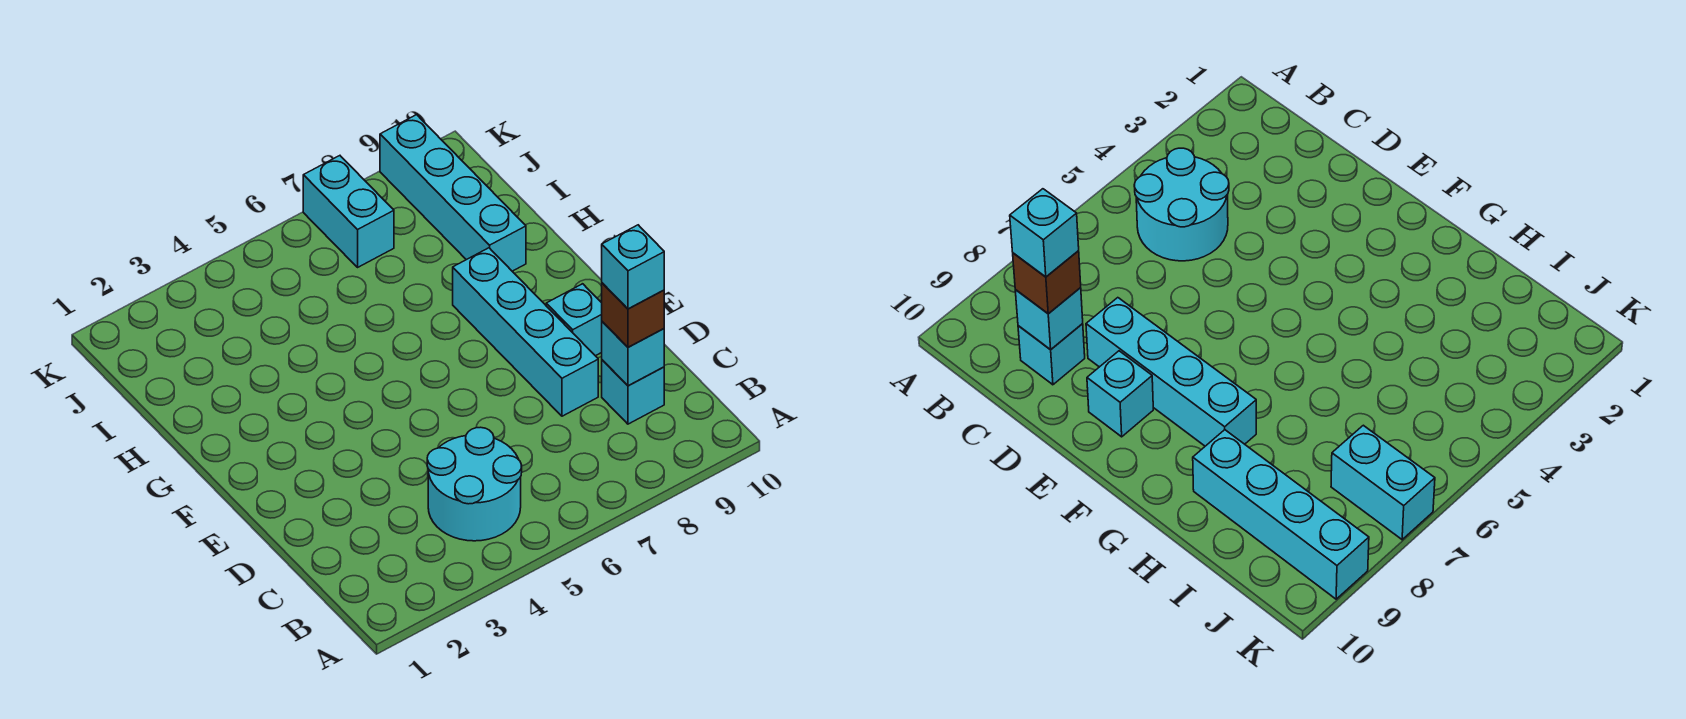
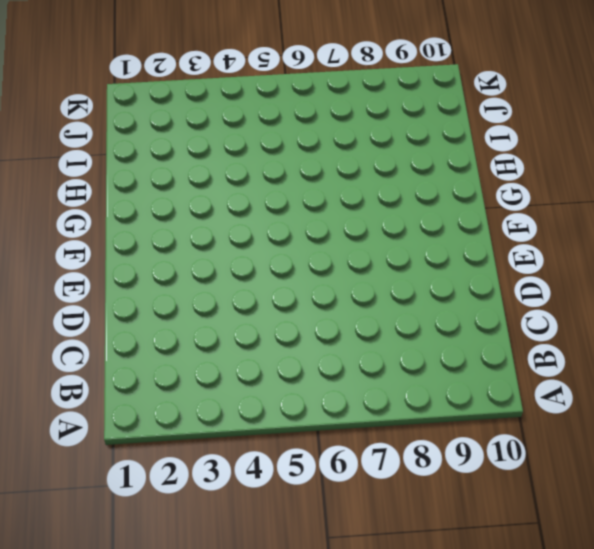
none -> cyan 2x2 round brick [427,427,522,541]
none -> cyan 1x1 brick [602,360,664,424]

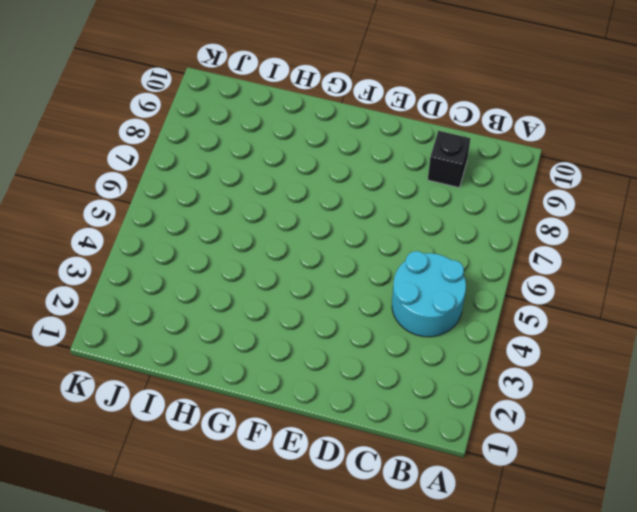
black 1x1 brick [428,131,470,187] -> cyan 1x1 brick [602,360,664,424]
none -> cyan 1x4 brick [453,248,598,416]
none -> cyan 1x1 brick [546,284,602,356]

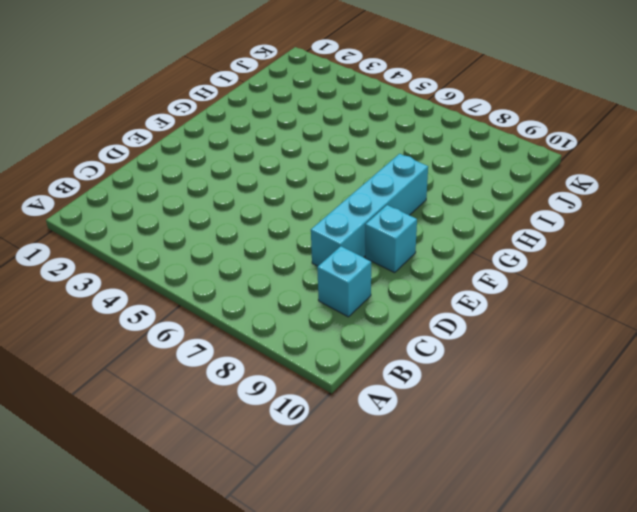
none -> cyan 2x2 round brick [427,427,522,541]
none -> cyan 1x4 brick [380,115,526,271]

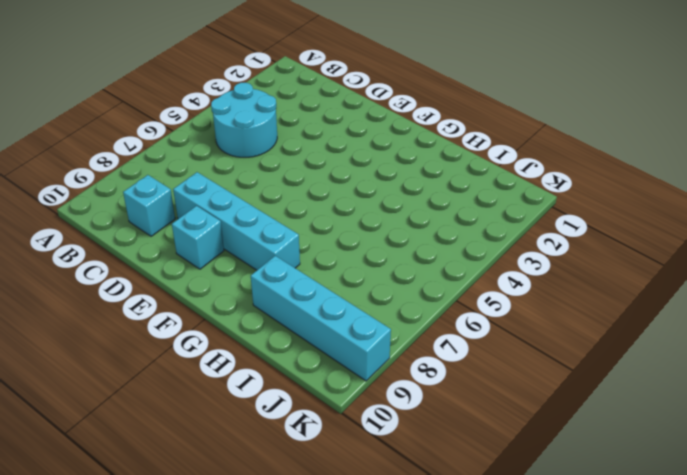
none -> cyan 1x2 brick [303,156,394,267]
none -> cyan 1x1 brick [602,322,664,386]

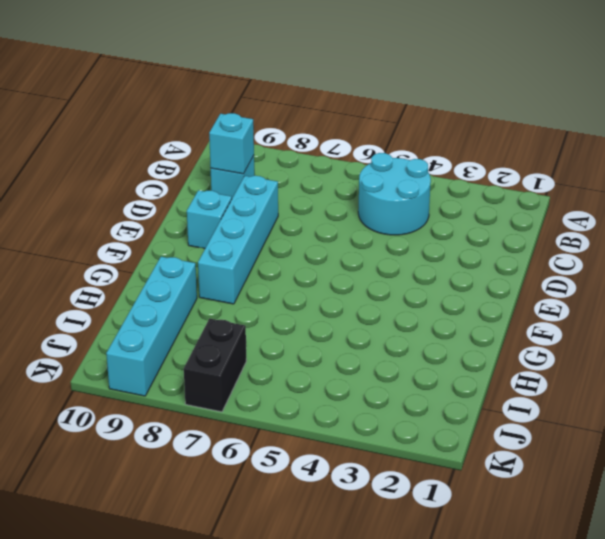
black 1x2 brick [184,319,246,412] -> cyan 1x2 brick [303,156,394,267]
none -> brown 1x1 brick [602,283,664,347]
none -> cyan 1x1 brick [602,225,664,309]

